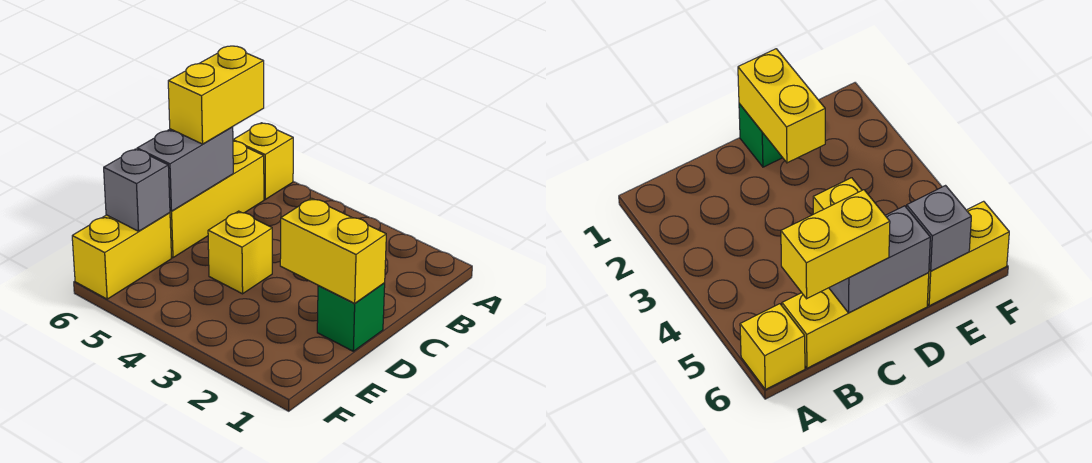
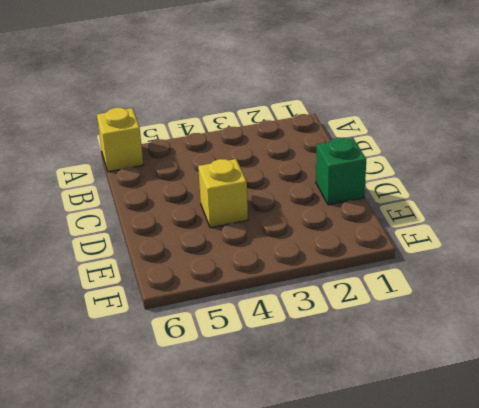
none -> yellow 1x3 brick [170,141,264,258]
none -> yellow 1x2 brick [72,213,171,299]

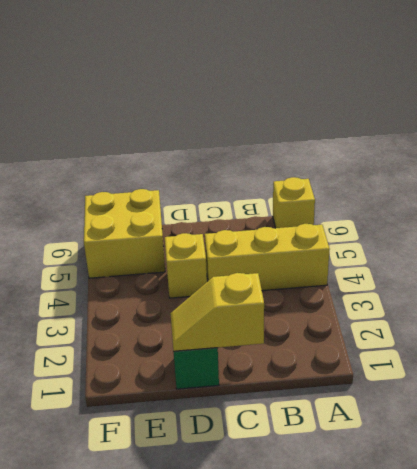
yellow 1x3 brick [205,224,330,291] -> yellow 1x3 brick moved to [170,141,264,258]
yellow 1x2 slope [170,273,264,351] -> yellow 1x2 brick [280,198,386,303]
yellow 2x2 brick [84,189,165,278] -> yellow 1x2 brick [72,213,171,299]
none -> grey 1x2 brick [137,127,233,211]
none -> grey 1x1 brick [104,149,170,231]

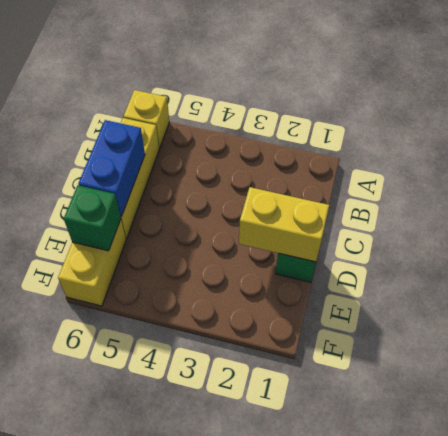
blue 1x2 brick [78,120,145,217] -> grey 1x2 brick [137,127,233,211]
green 1x1 brick [64,185,121,251] -> grey 1x1 brick [104,149,170,231]
none -> yellow 1x1 brick [208,211,272,294]
none -> yellow 1x2 brick [168,46,264,144]

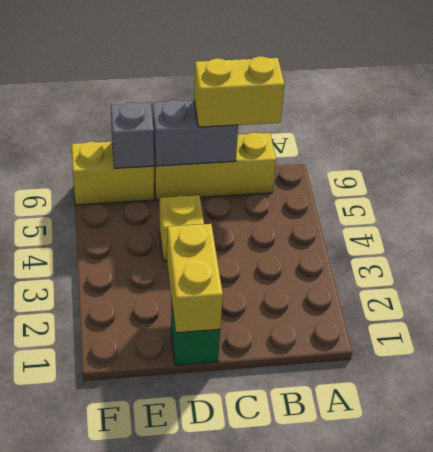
none -> yellow 1x1 brick [233,123,293,199]

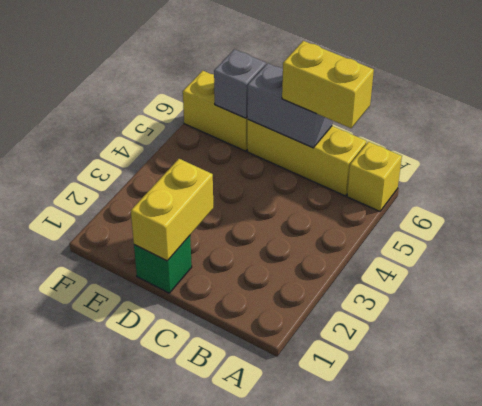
none -> yellow 1x1 brick [208,211,272,294]

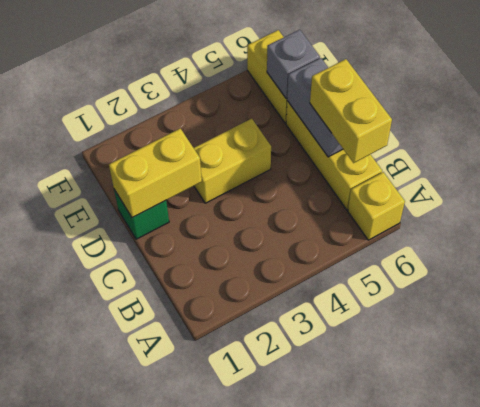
yellow 1x2 brick [194,119,271,203] -> yellow 1x1 brick [208,211,272,294]

